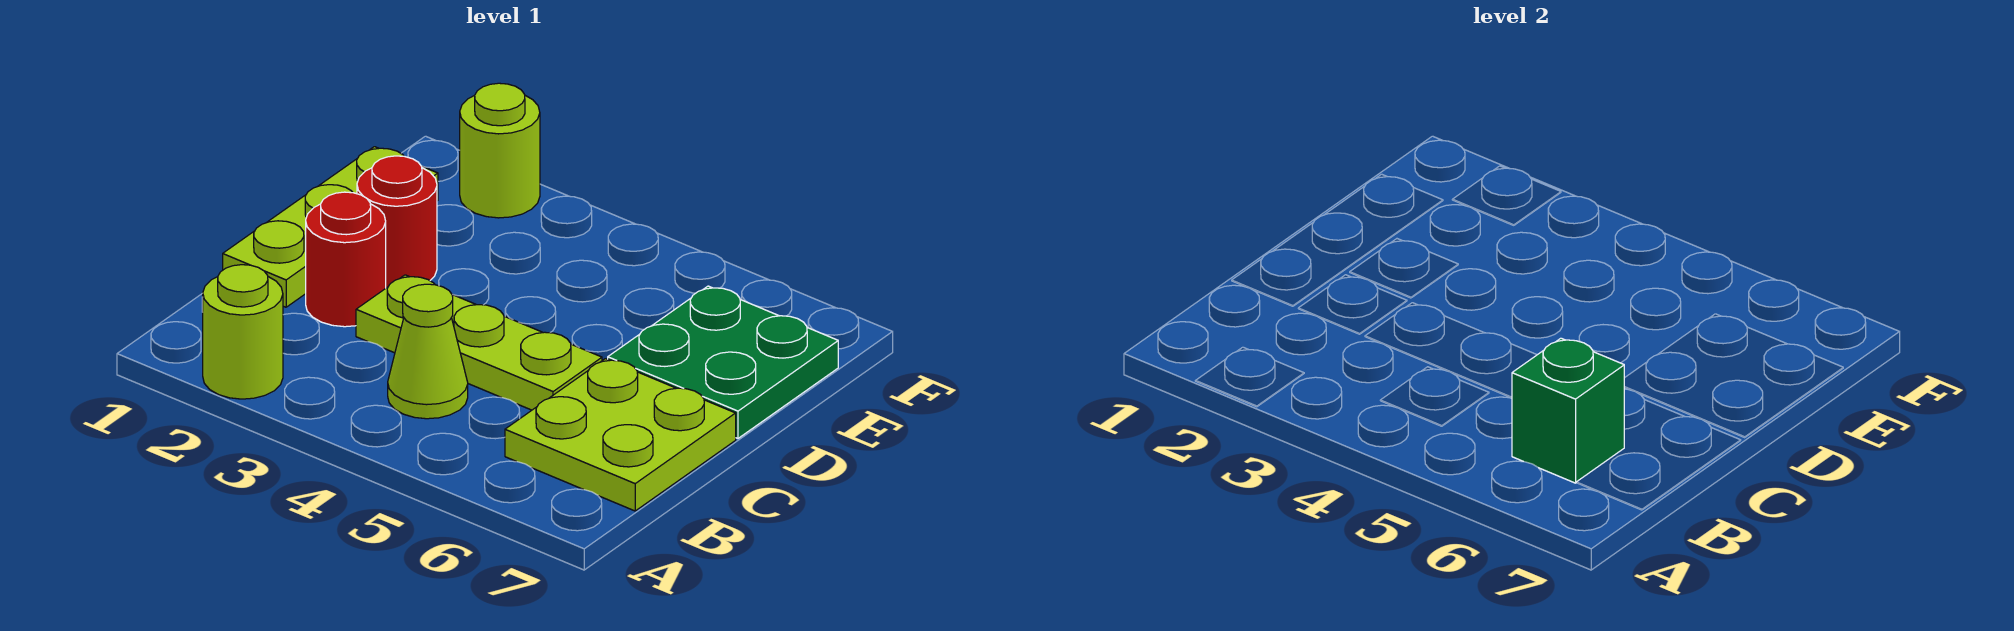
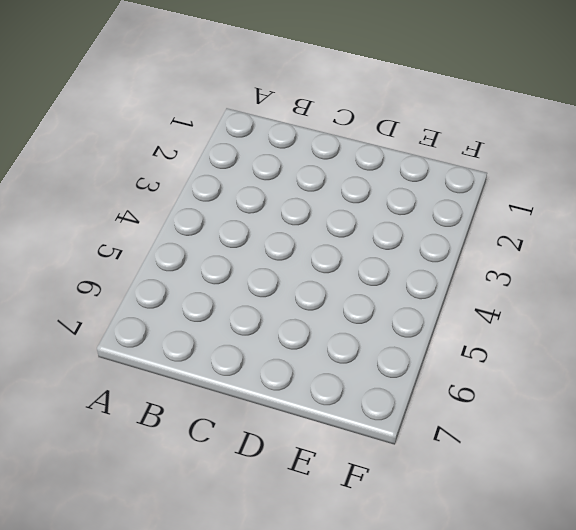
none -> lime 1x1 round brick [203,265,283,399]
none -> lime 1x1 cone [388,284,468,419]

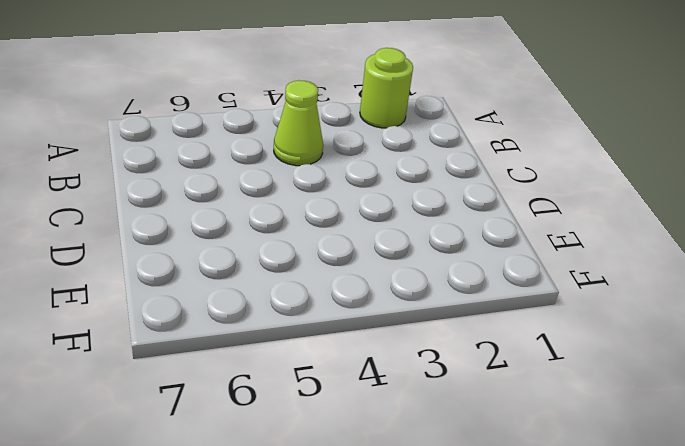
none -> lime 2x2 plate [505,359,736,511]
none -> lime 1x3 plate [223,147,438,307]

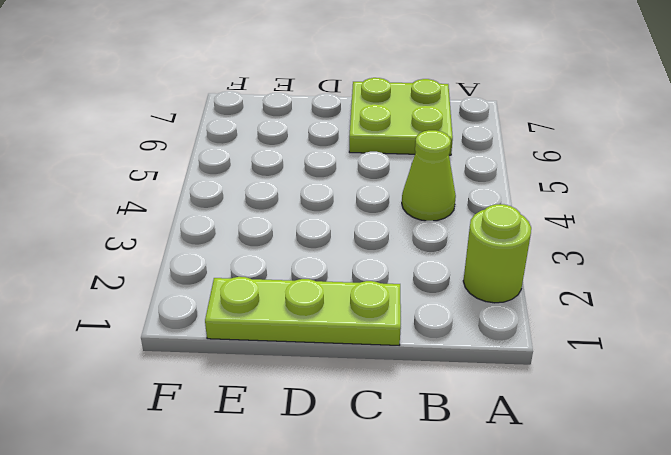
none -> red 1x1 round brick [306,192,386,327]
none -> lime 1x3 plate [356,275,602,410]

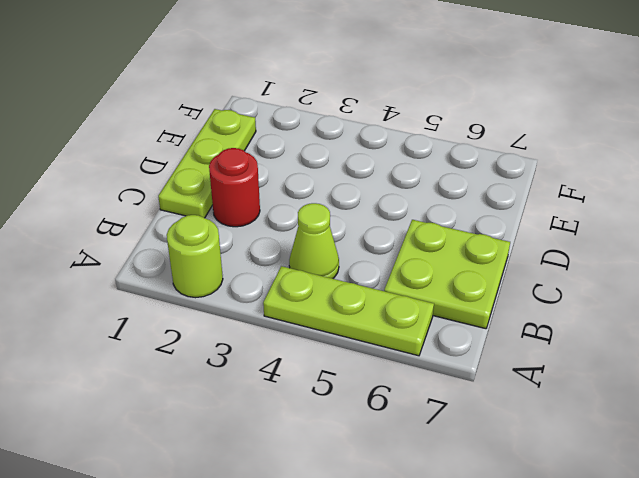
lime 1x3 plate [263,266,434,356] -> lime 1x3 plate moved to [356,275,602,410]
none -> red 1x1 round brick [357,156,437,288]
none -> green 2x2 plate [608,286,838,438]

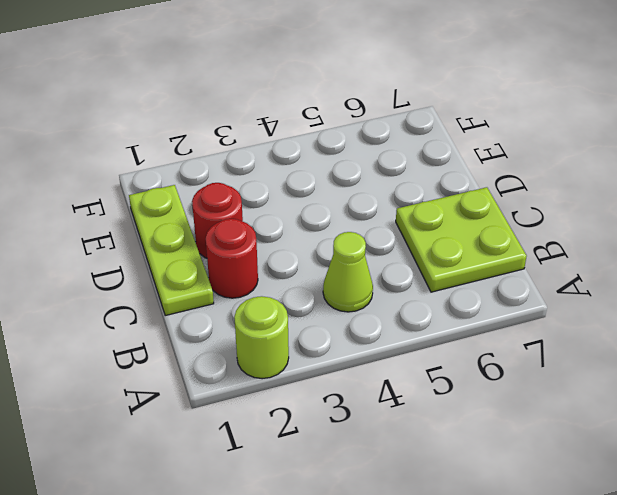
none -> lime 1x3 plate [356,275,602,410]
none -> green 2x2 plate [608,286,838,438]

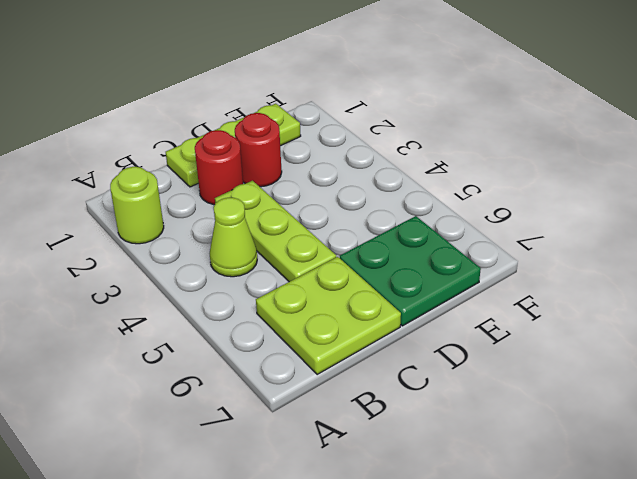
none -> lime 1x1 round brick [460,83,540,218]
none -> green 1x1 brick [1512,338,1624,483]

